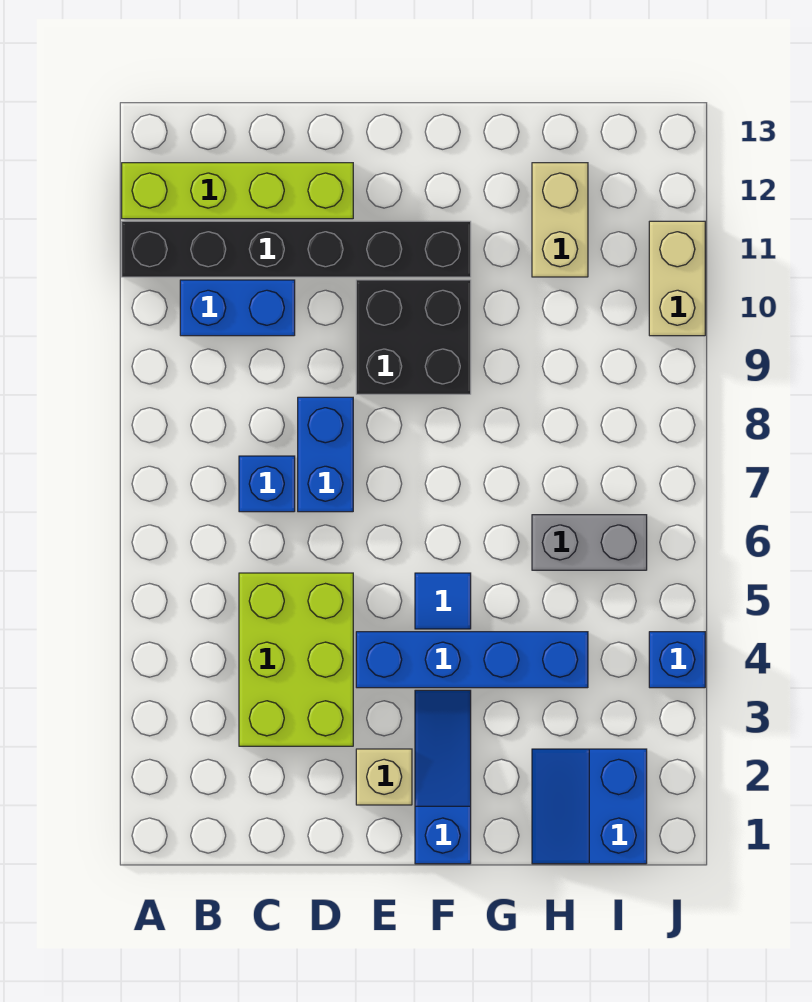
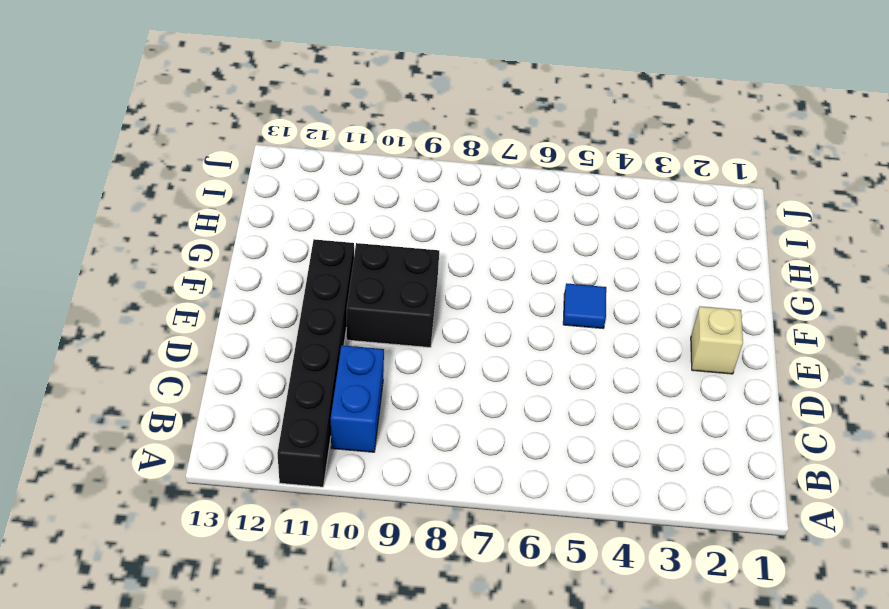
none -> lime 1x4 brick [122,163,353,219]
none -> lime 2x3 brick [239,573,353,746]
none -> blue 1x1 brick [239,456,295,512]

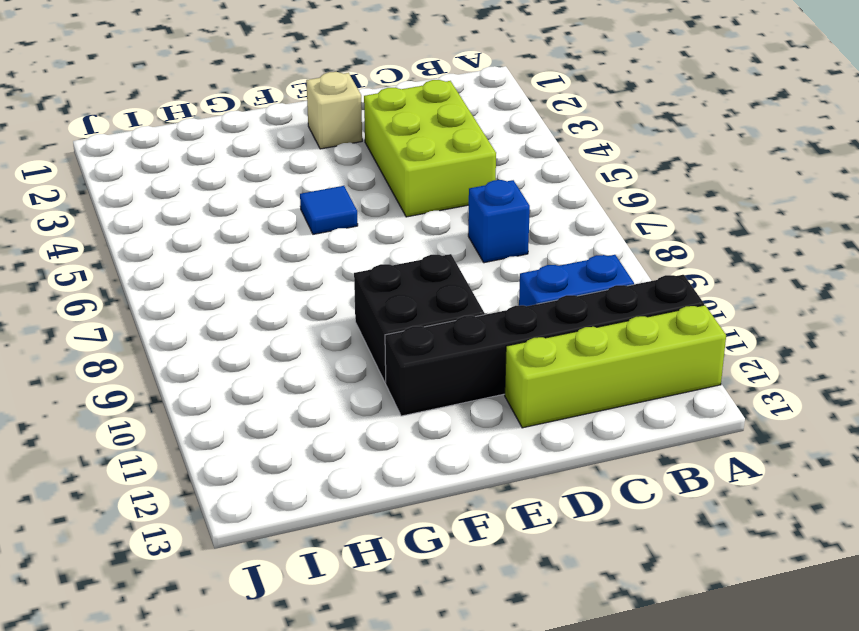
none -> blue 1x2 brick [298,397,353,512]
none -> blue 1x4 brick [356,632,588,688]
none -> blue 1x3 slope [415,690,471,864]

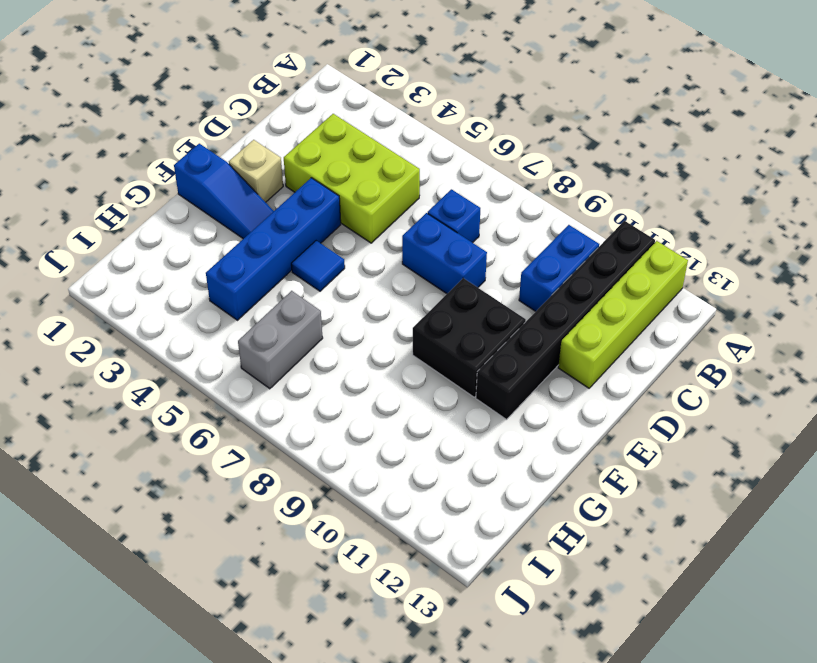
none -> blue 2x2 slope [532,749,647,864]
none -> tan 1x2 brick [532,163,588,277]
none -> blue 1x1 brick [649,632,705,688]

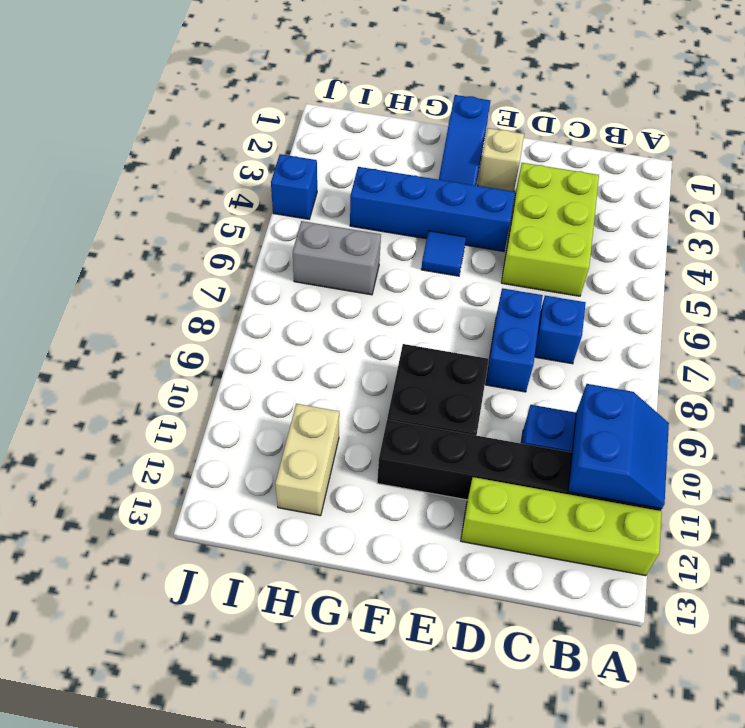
blue 2x2 slope [568,384,669,509] -> blue 2x2 slope moved to [532,749,647,864]
none -> tan 1x2 brick [649,221,705,336]

